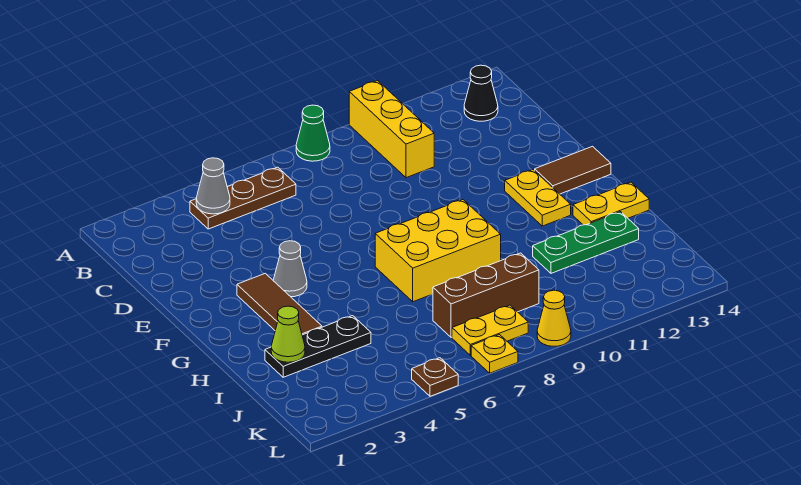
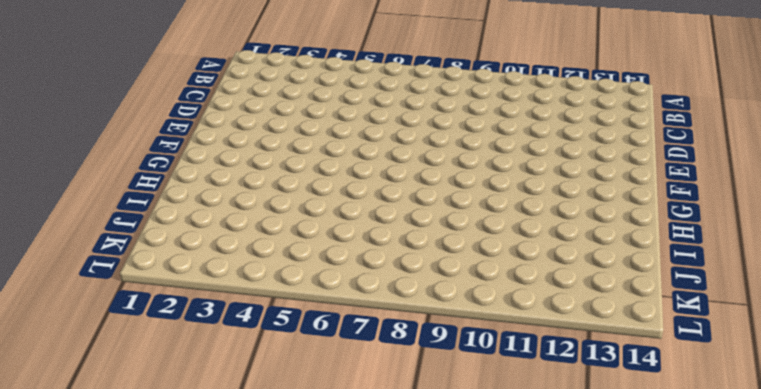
none -> green 1x1 cone [296,105,330,161]
none -> yellow 1x3 brick [349,81,434,178]
none -> brown 1x3 plate [190,167,296,229]

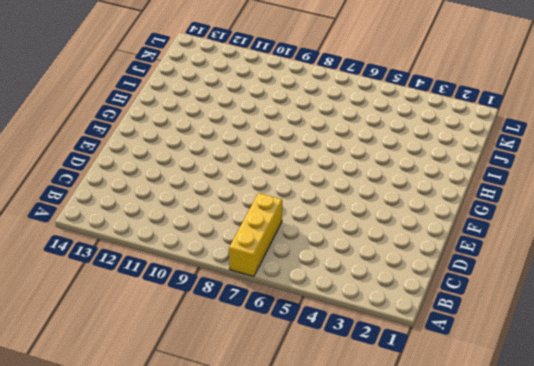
yellow 1x3 brick [229,193,282,276] -> yellow 1x3 brick moved to [349,81,434,178]
none -> green 1x1 cone [296,105,330,161]
none -> brown 1x3 plate [190,167,296,229]
none -> black 1x1 cone [464,65,498,121]

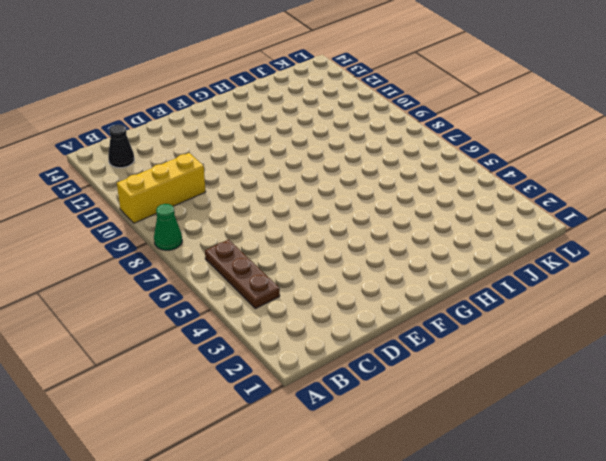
none -> brown 1x3 tile [237,273,322,335]
none -> grey 1x1 cone [273,241,307,297]
none -> yellow 1x2 plate [505,170,571,226]

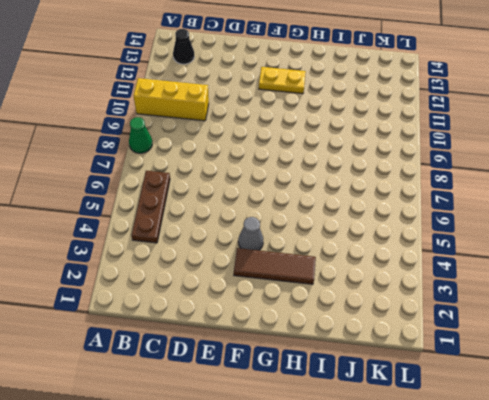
none -> brown 1x2 tile [535,146,611,194]
none -> yellow 2x3 brick [375,200,501,302]
none -> yellow 1x2 plate [573,182,649,225]

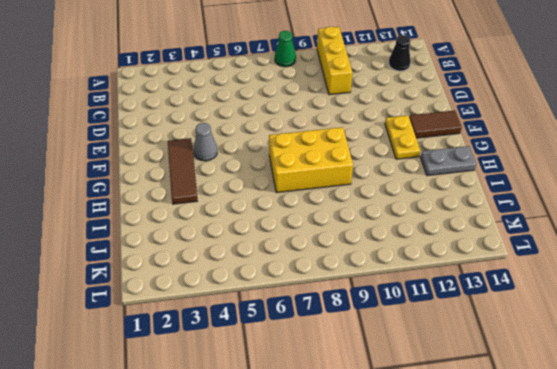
grey 1x2 plate [421,146,476,176] -> yellow 1x2 plate [573,182,649,225]
none -> brown 1x3 plate [190,167,296,229]
none -> black 1x3 plate [265,316,371,377]
none -> green 1x3 plate [533,212,639,273]

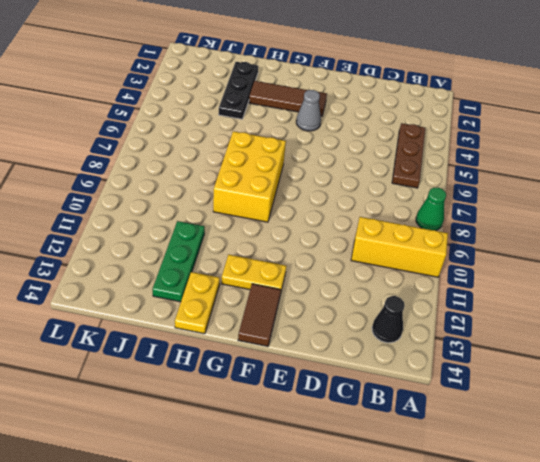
none -> brown 1x3 brick [433,253,539,338]
none -> yellow 1x2 plate [452,305,528,355]
none -> brown 1x1 plate [412,358,458,396]

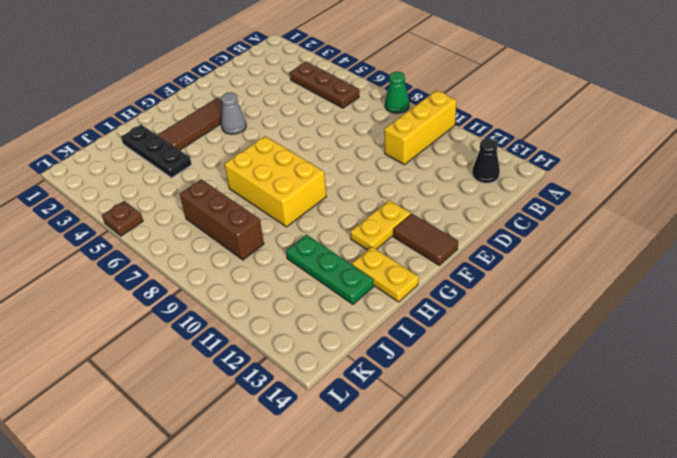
none -> yellow 1x2 plate [452,305,528,355]
none -> yellow 1x1 plate [471,335,518,373]
none -> yellow 1x1 cone [537,290,571,346]

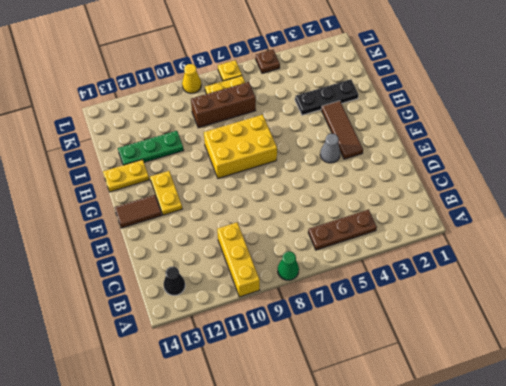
none -> grey 1x1 cone [196,158,230,214]
none -> lime 1x1 cone [271,306,305,362]

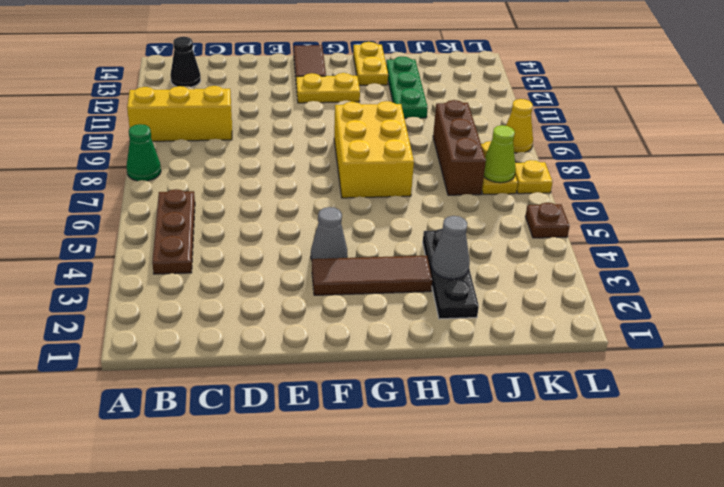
grey 1x1 cone [432,216,470,279] -> grey 1x1 cone moved to [196,158,230,214]
lime 1x1 cone [484,125,516,183] -> lime 1x1 cone moved to [271,306,305,362]

